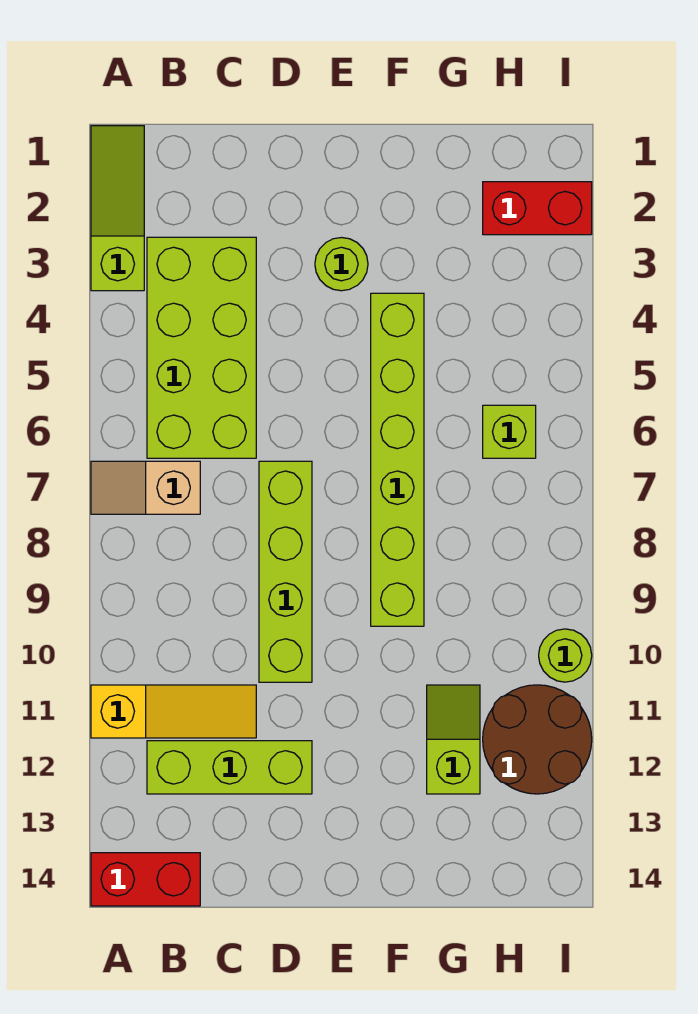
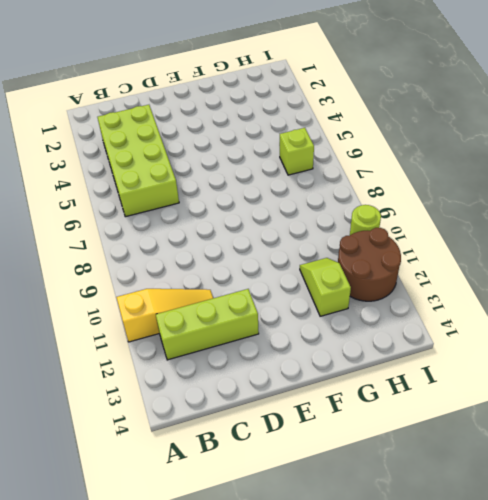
none -> lime 1x3 slope [91,126,144,291]
none -> tan 1x2 slope [91,461,200,514]
none -> red 1x2 brick [91,853,200,906]

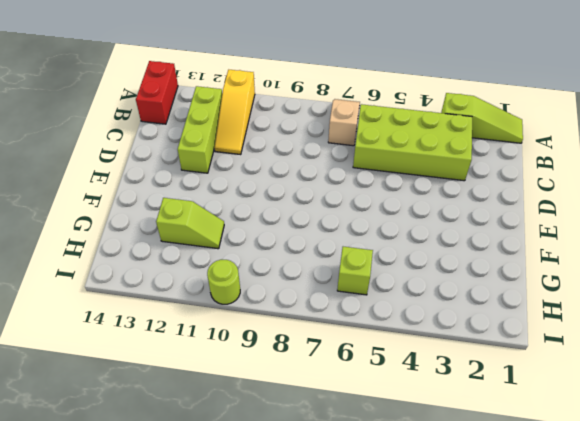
none -> lime 1x4 brick [259,461,312,682]
none -> lime 1x1 round brick [315,238,368,291]
none -> lime 1x6 brick [371,293,424,626]

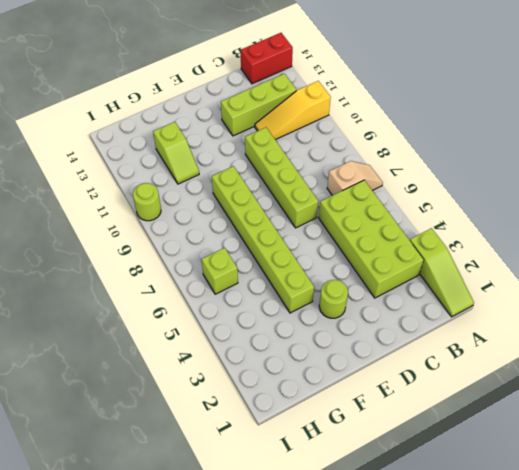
none -> red 1x2 brick [483,182,592,235]
none -> brown 2x2 round brick [483,685,592,794]

